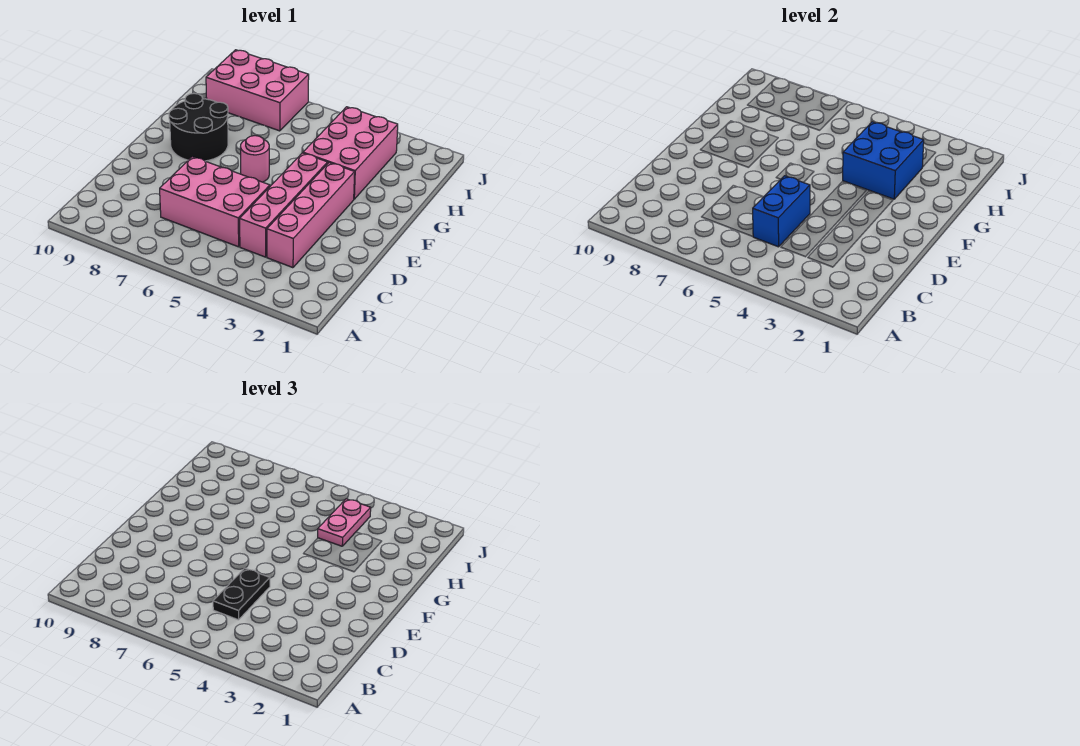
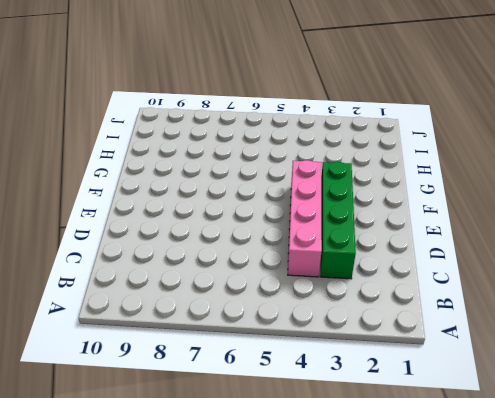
green 1x4 brick [320,162,356,279] -> pink 1x4 brick [267,163,355,268]
none -> pink 2x3 brick [160,157,270,247]
none -> pink 1x1 round brick [240,136,269,182]

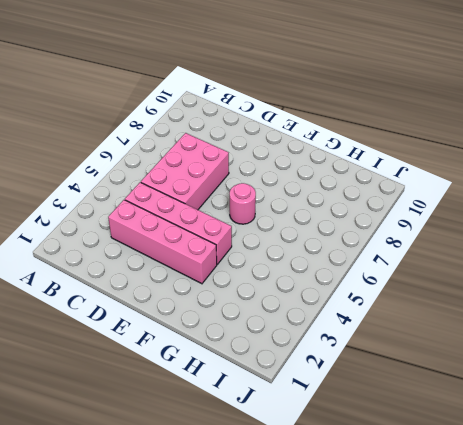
none -> black 2x2 round brick [169,93,228,161]
none -> pink 2x3 brick [303,107,398,199]

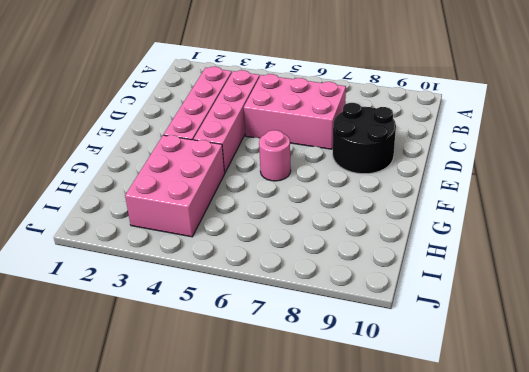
black 2x2 round brick [333,103,396,174] -> black 2x2 round brick moved to [169,93,228,161]
none -> pink 2x3 brick [206,50,309,131]
none -> blue 1x2 brick [753,176,810,247]

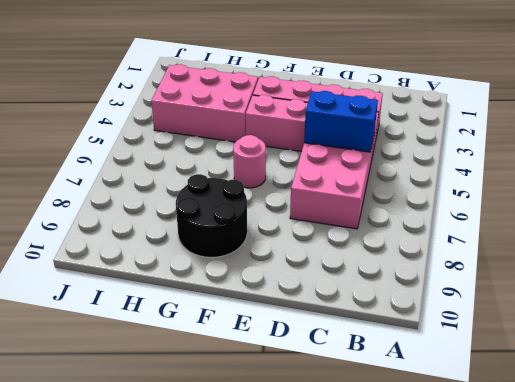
none -> pink 2x3 brick [206,50,309,131]
none -> blue 2x2 brick [843,122,924,199]

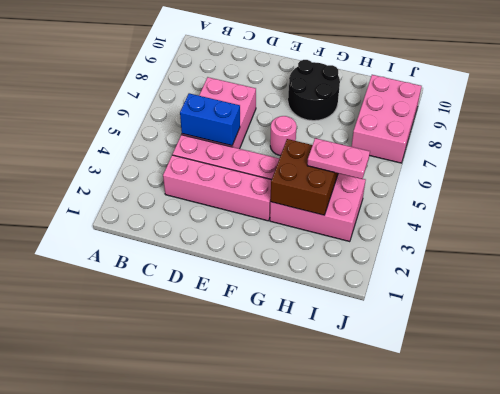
brown 2x2 brick [271,139,338,215] -> blue 2x2 brick [843,122,924,199]
none -> black 1x2 plate [213,568,270,620]

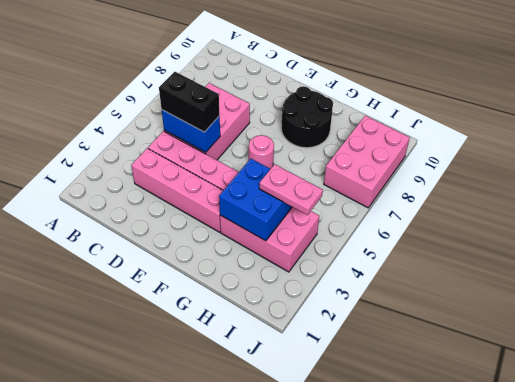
black 1x2 brick [159,72,220,132] -> black 1x2 plate [213,568,270,620]

